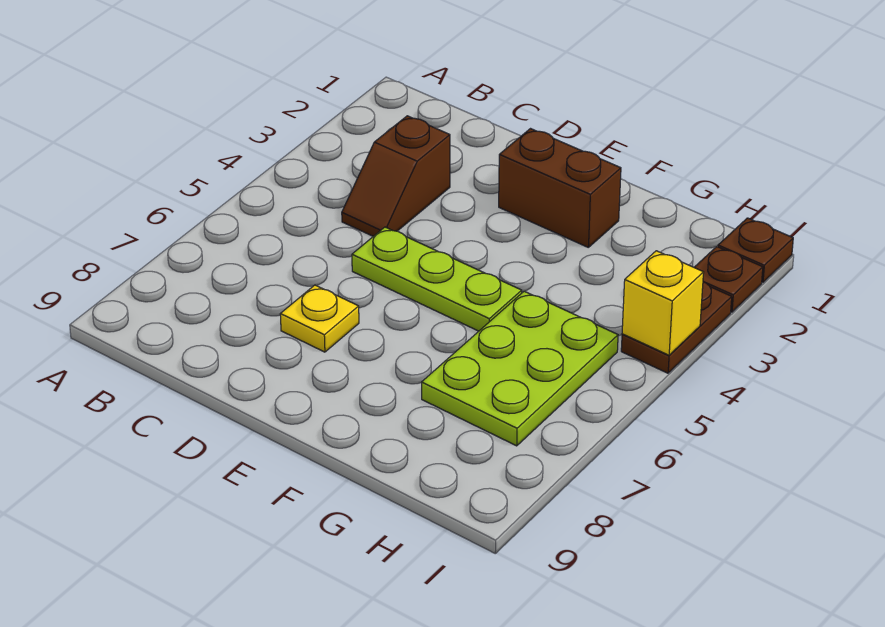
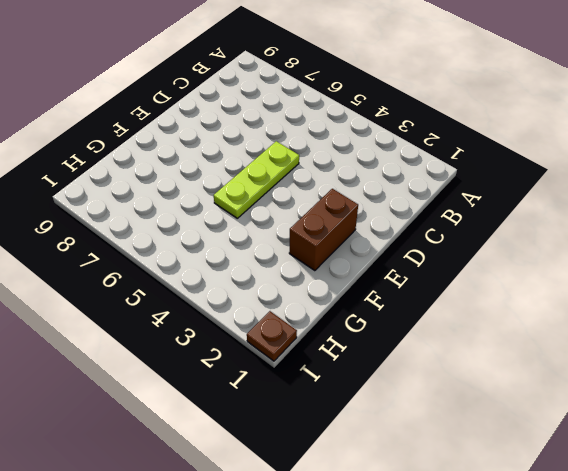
none -> brown 1x2 slope [342,116,450,236]
none -> yellow 1x1 plate [280,285,359,352]

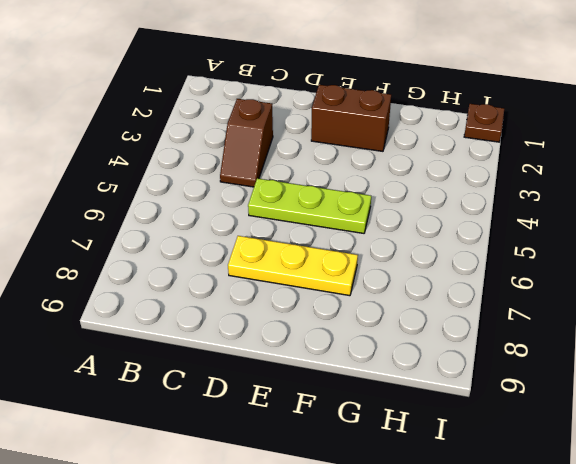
yellow 1x3 plate [228,236,358,296] -> yellow 1x1 plate [280,285,359,352]
none -> lime 2x3 plate [422,291,618,446]
none -> brown 1x1 plate [694,247,763,312]

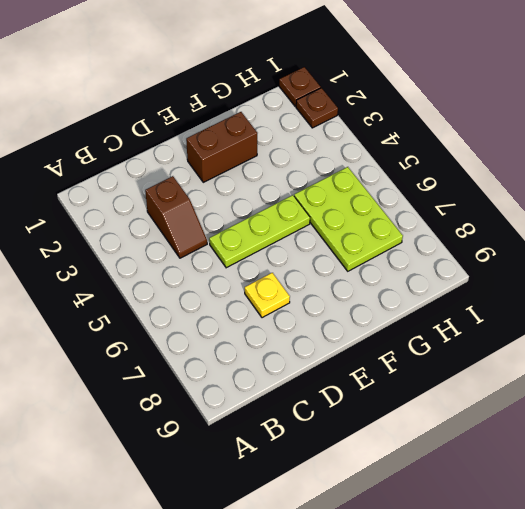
none -> brown 1x2 plate [621,282,732,373]
none -> yellow 1x1 brick [622,251,704,355]

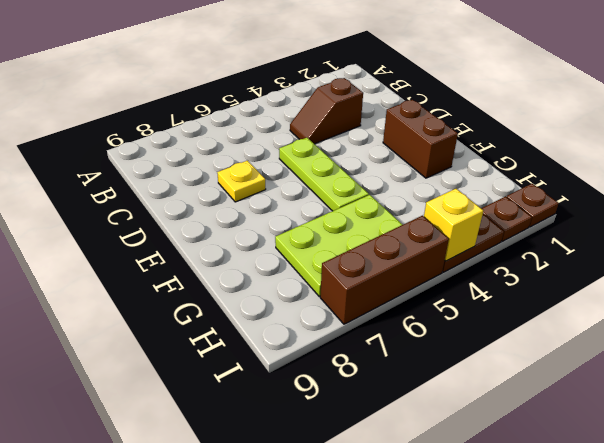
brown 1x3 brick [320,216,449,324] -> none

